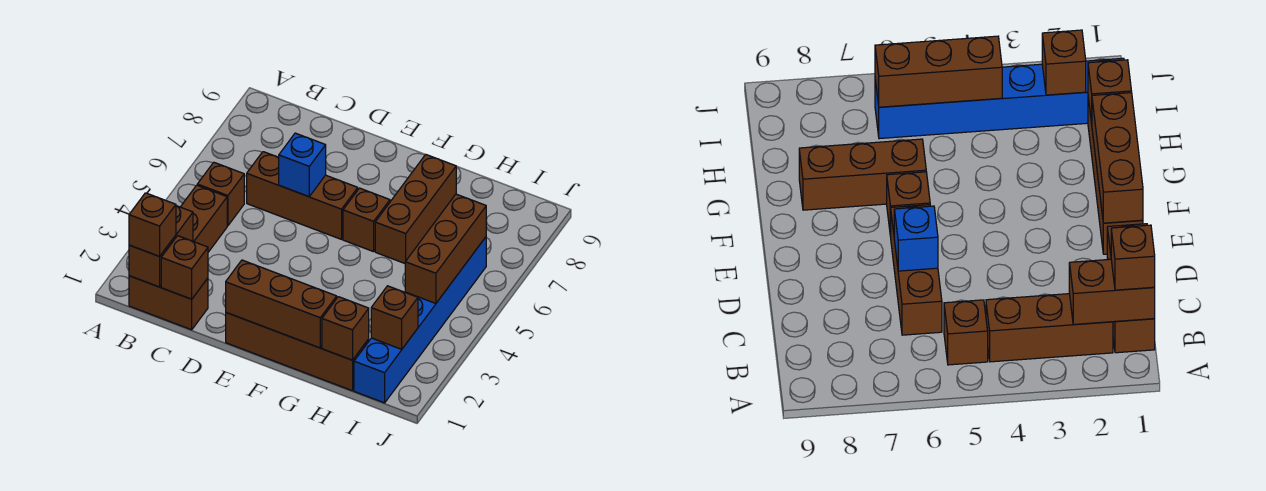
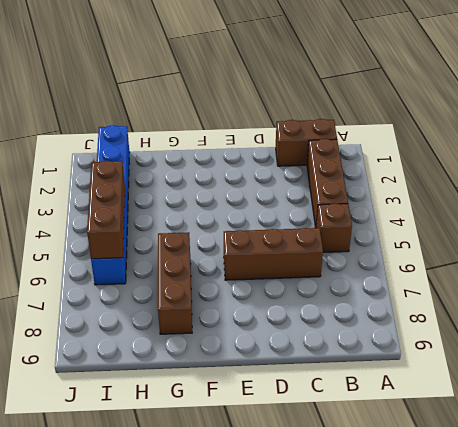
none -> brown 1x4 brick [226,313,369,391]
none -> brown 1x1 brick [343,188,390,252]
none -> brown 1x2 brick [129,206,193,287]

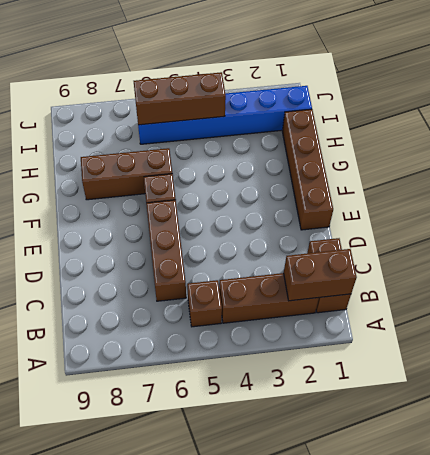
none -> brown 1x1 brick [161,236,208,299]
none -> blue 1x1 brick [279,133,326,197]
none -> brown 1x3 brick [226,260,337,348]

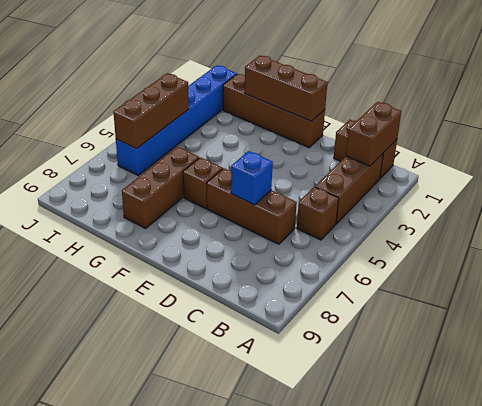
none -> brown 1x1 brick [161,236,208,299]
none -> brown 1x1 brick [322,297,369,360]
none -> brown 1x1 brick [371,286,418,349]

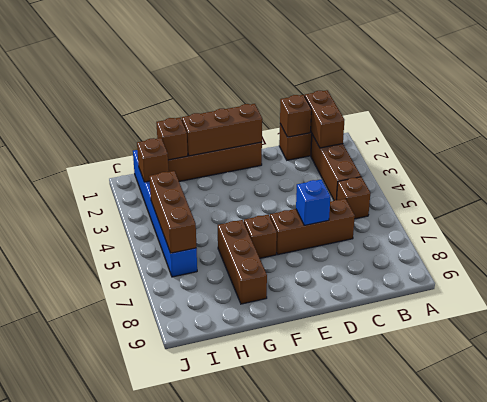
none -> brown 1x1 brick [129,193,176,256]

